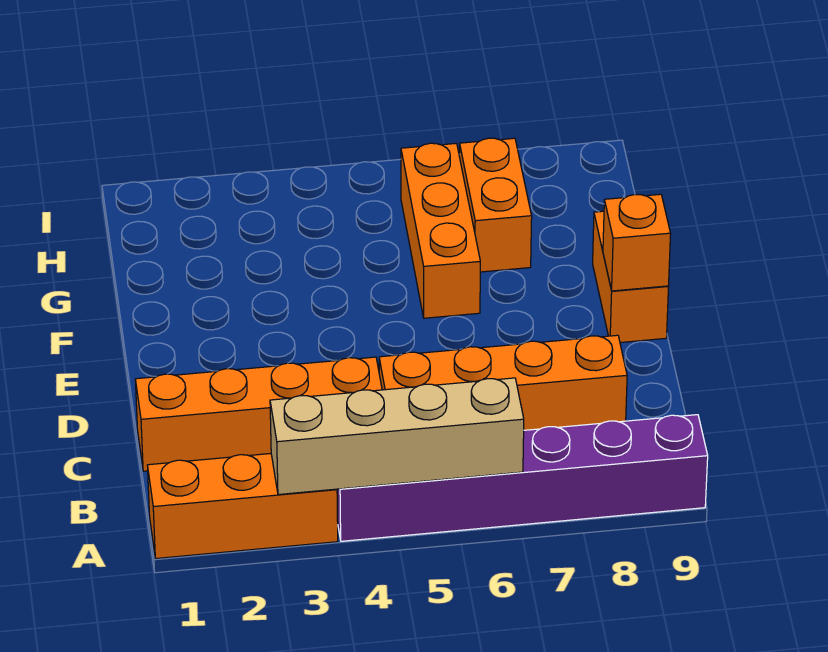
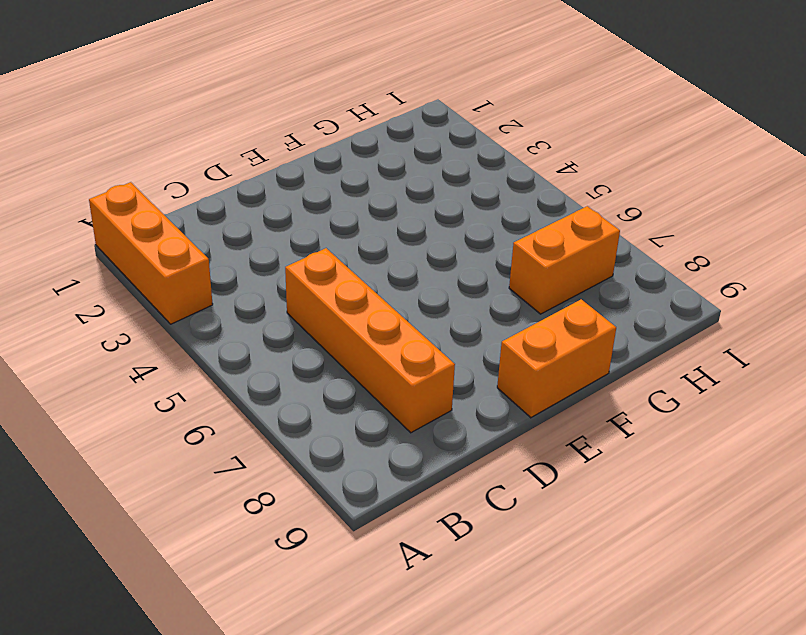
none -> purple 1x6 brick [337,415,708,541]
none -> orange 1x4 brick [135,357,382,471]

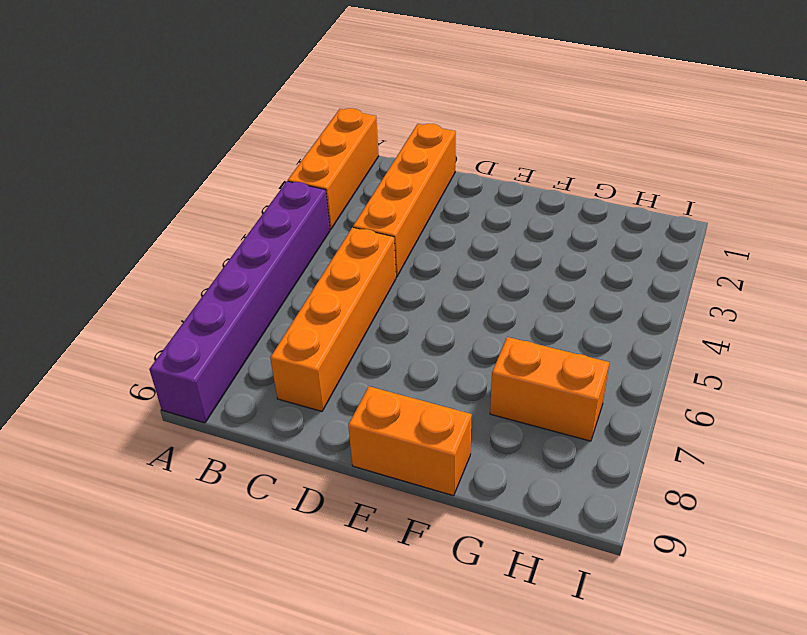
none -> orange 1x3 brick [401,143,480,318]
none -> tan 1x4 brick [270,378,524,495]

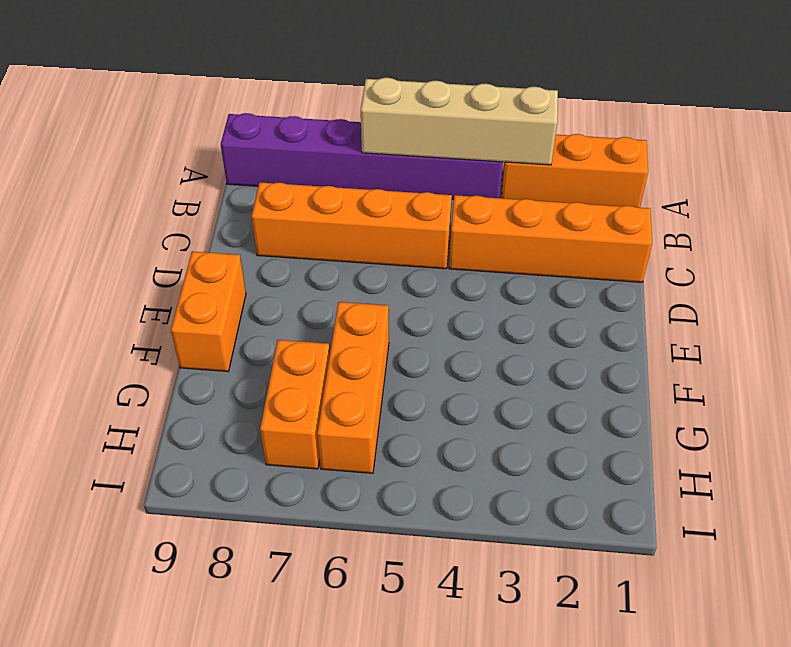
none -> orange 1x1 brick [603,194,671,291]

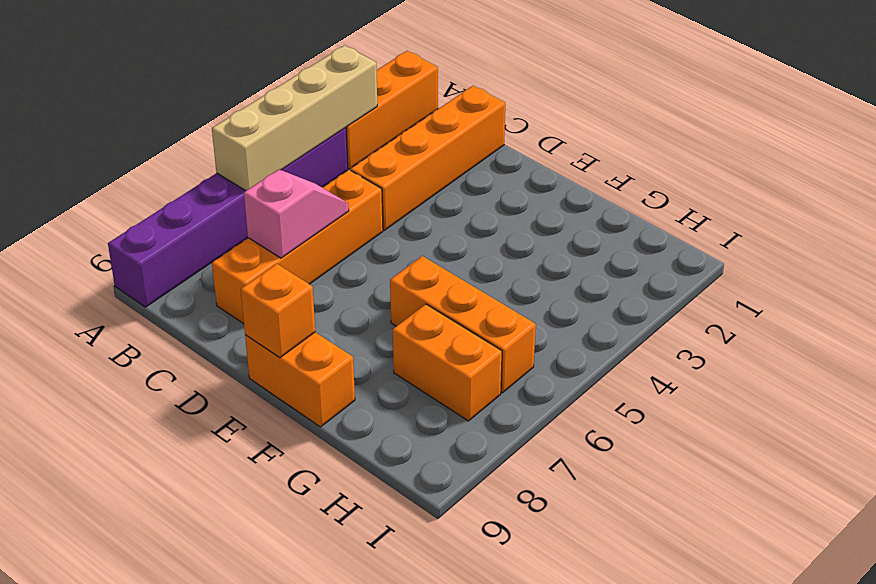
pink 1x2 slope [244,170,349,258] -> none

